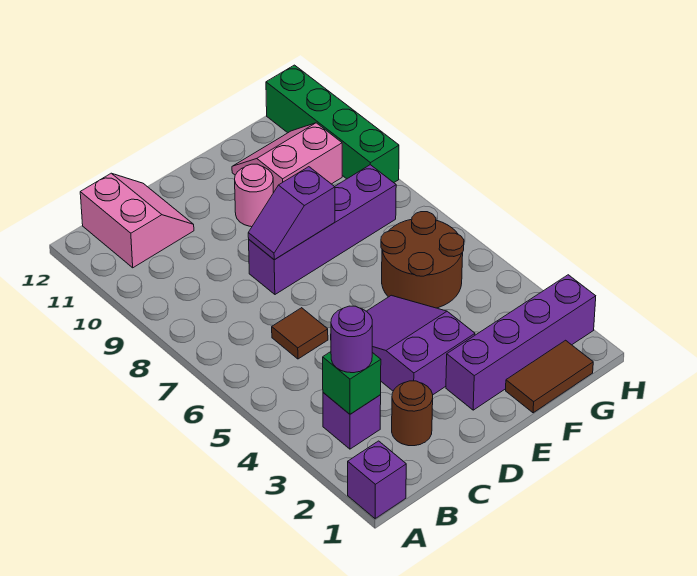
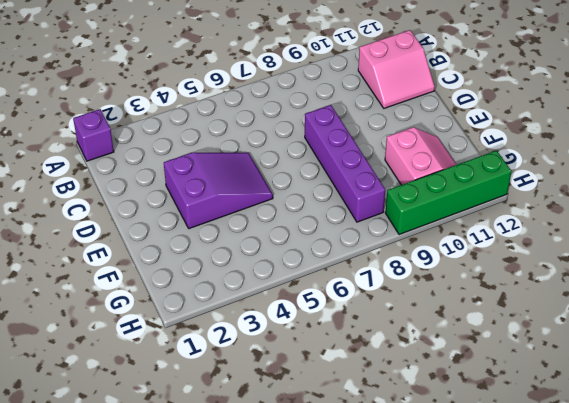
none -> purple 1x1 brick [323,393,381,449]
none -> brown 1x1 round brick [392,381,433,446]
none -> brown 1x1 tile [272,308,328,359]

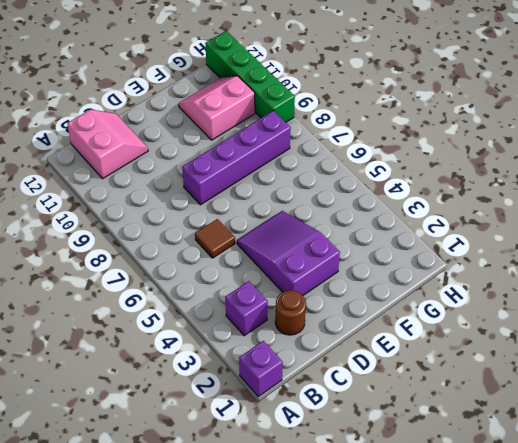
none -> purple 1x4 brick [446,275,596,410]
none -> pink 1x1 round brick [235,164,273,227]
none -> brown 1x2 tile [506,340,593,413]

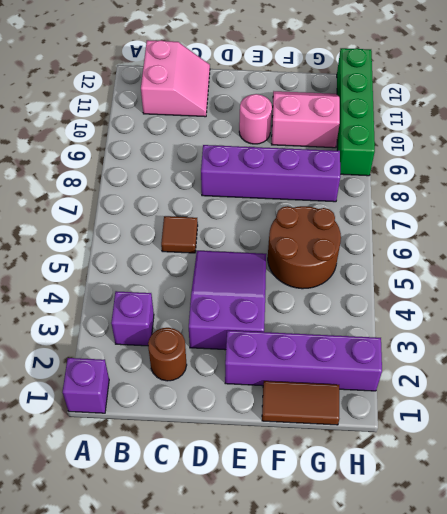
none -> green 1x1 brick [323,352,381,414]
none -> purple 1x2 slope [248,167,335,260]
none -> purple 1x1 round brick [331,306,372,373]

